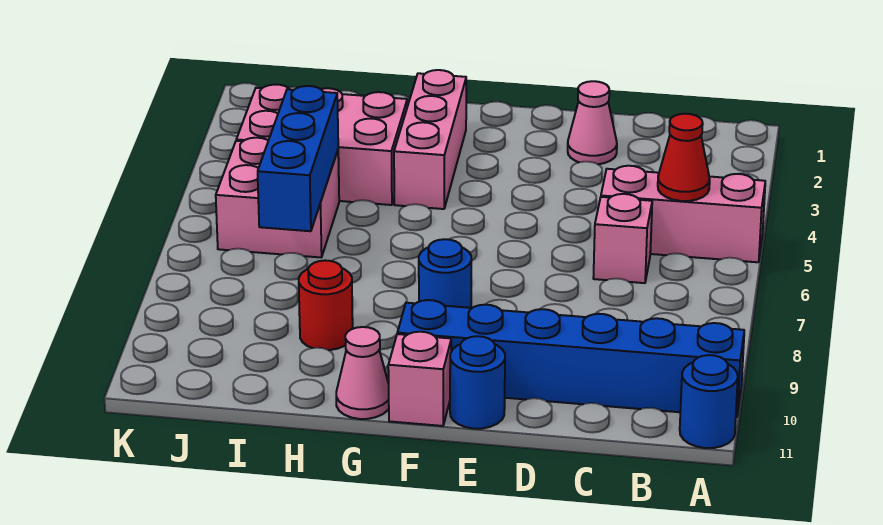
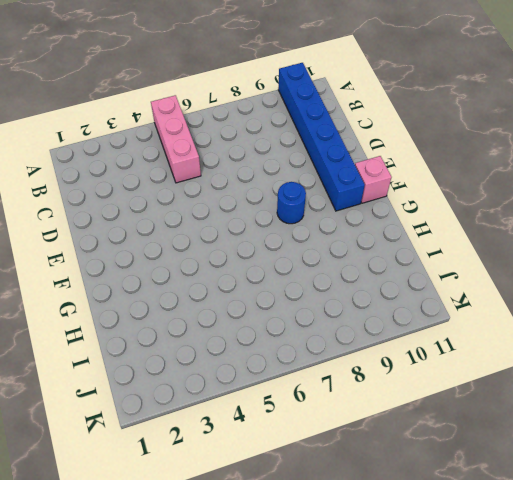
none -> blue 1x1 round brick [680,355,738,448]
none -> pink 1x1 brick [593,194,652,283]
none -> pink 1x1 cone [568,81,617,164]

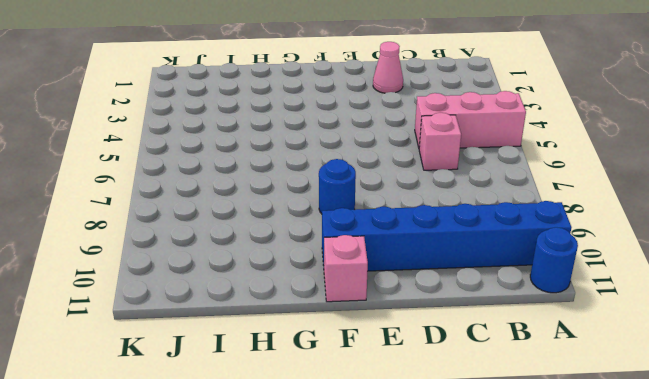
none -> blue 1x1 round brick [450,336,505,429]
none -> pink 1x3 brick [394,70,466,209]
none -> pink 1x1 cone [336,327,389,419]

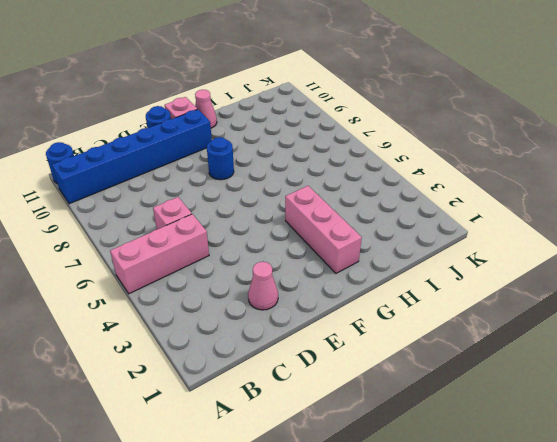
none -> pink 2x3 brick [236,84,407,205]
none -> red 1x1 round brick [299,261,353,350]
none -> pink 2x2 brick [216,138,339,257]

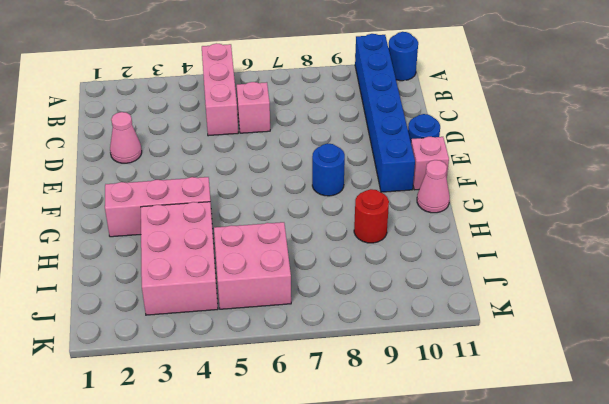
none -> red 1x1 cone [658,114,710,201]
none -> blue 1x3 brick [258,86,338,231]

